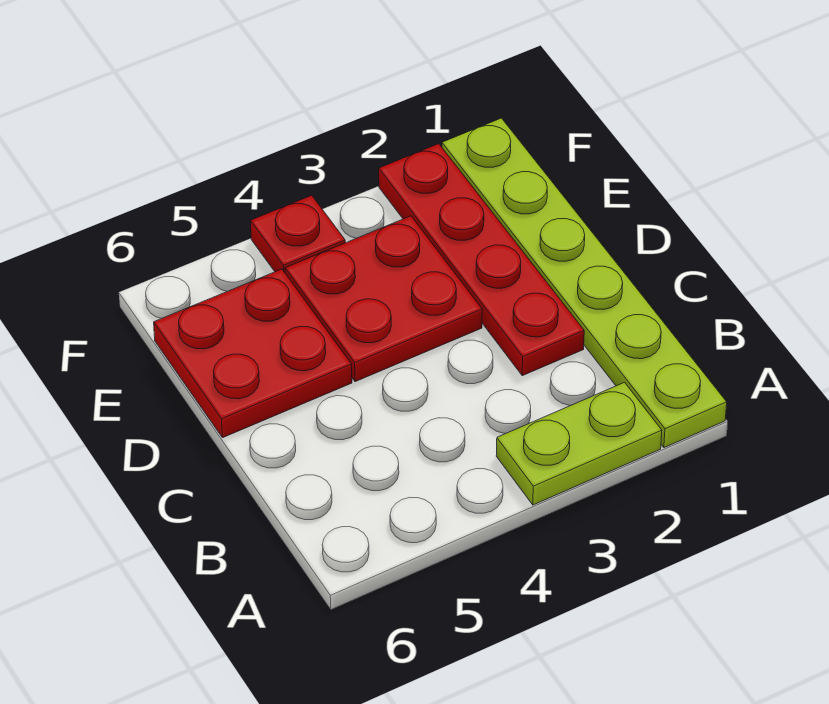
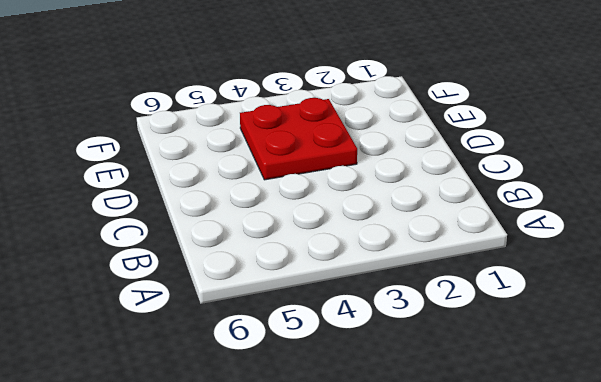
none -> lime 1x6 plate [442,118,727,448]
none -> lime 1x2 plate [496,382,662,505]

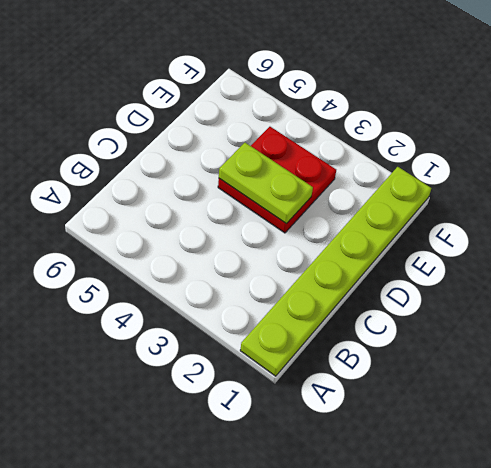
lime 1x2 plate [219,143,313,224] -> lime 1x2 plate moved to [496,382,662,505]
none -> red 1x4 plate [379,144,584,376]
none -> red 2x2 plate [154,269,352,438]

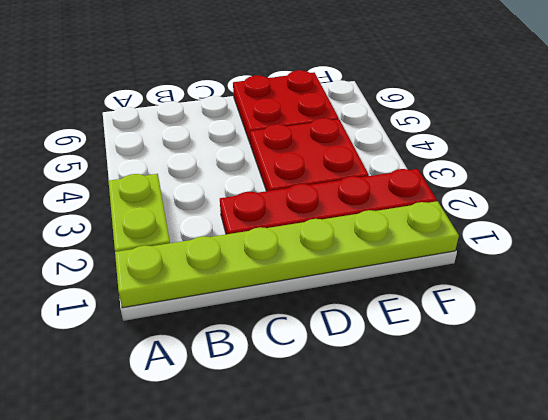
none -> red 1x1 plate [251,195,345,272]

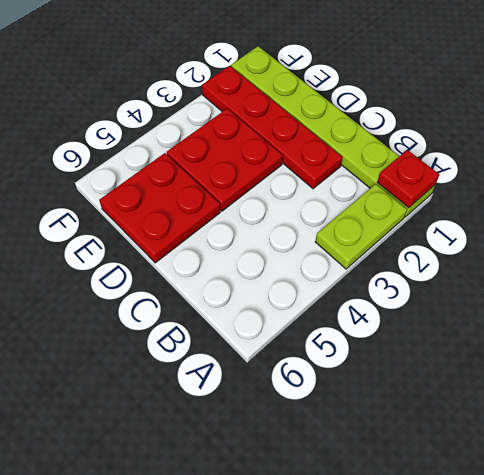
red 1x1 plate [377,150,439,208] -> red 1x1 plate moved to [251,195,345,272]

